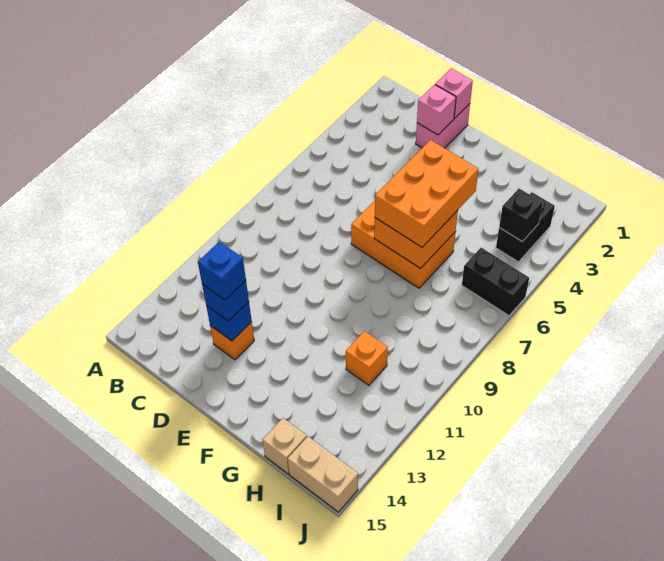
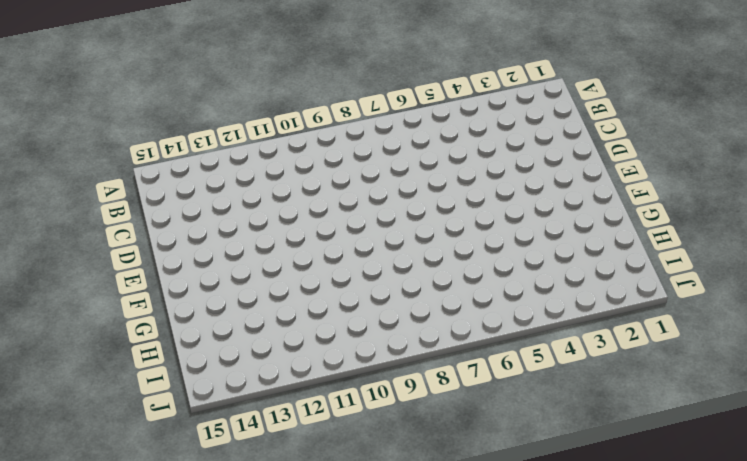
none -> pink 1x2 brick [416,104,470,148]
none -> orange 1x1 brick [210,322,254,360]
none -> orange 2x3 brick [351,201,455,288]

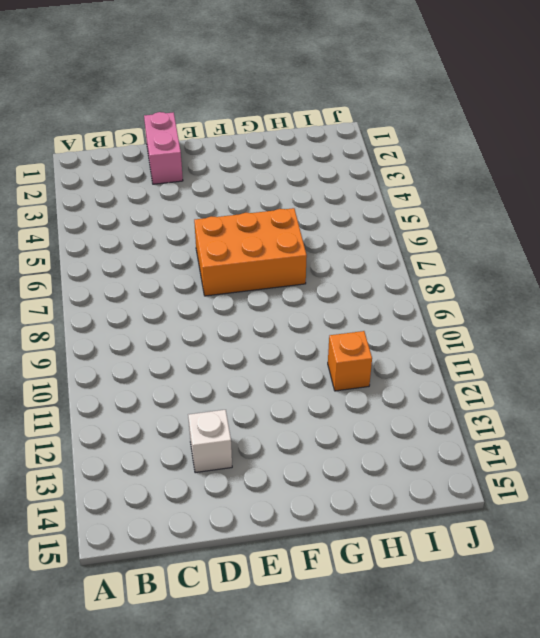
white 1x1 brick [188,410,232,473] -> orange 1x1 brick [210,322,254,360]
none -> tan 1x1 brick [263,418,307,474]
none -> black 1x2 brick [496,192,555,262]
none -> black 1x2 brick [462,248,529,316]

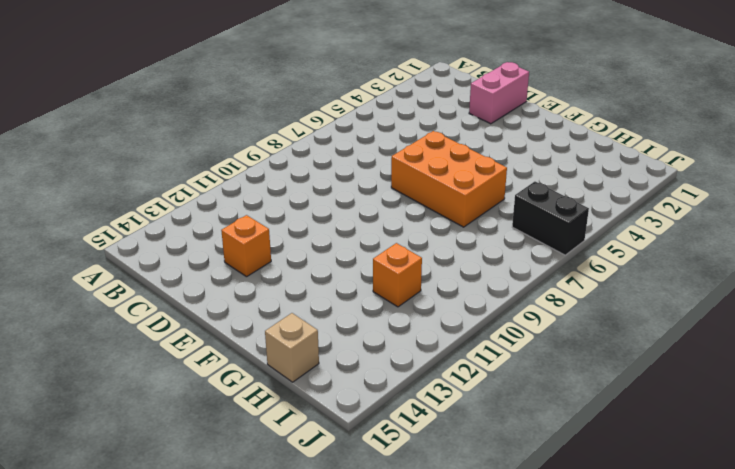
none -> black 1x2 brick [496,192,555,262]
none -> tan 1x2 brick [288,437,358,512]
none -> pink 1x1 brick [435,68,473,118]

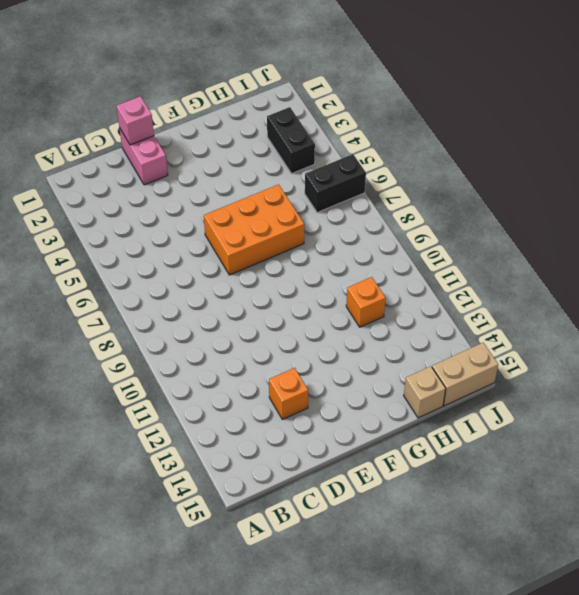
none -> pink 1x1 brick [417,85,456,135]
none -> blue 1x1 brick [206,302,252,341]
none -> orange 2x2 brick [374,210,458,268]

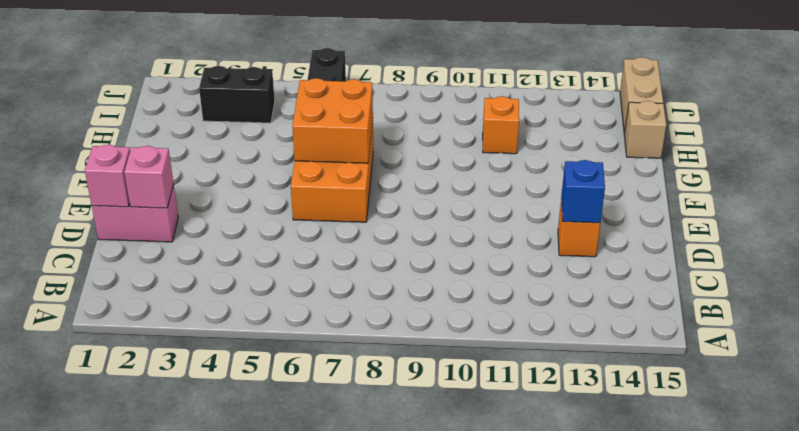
none -> black 1x1 brick [499,189,543,241]
none -> blue 1x1 brick [202,280,249,321]
none -> orange 2x3 brick [375,140,479,247]

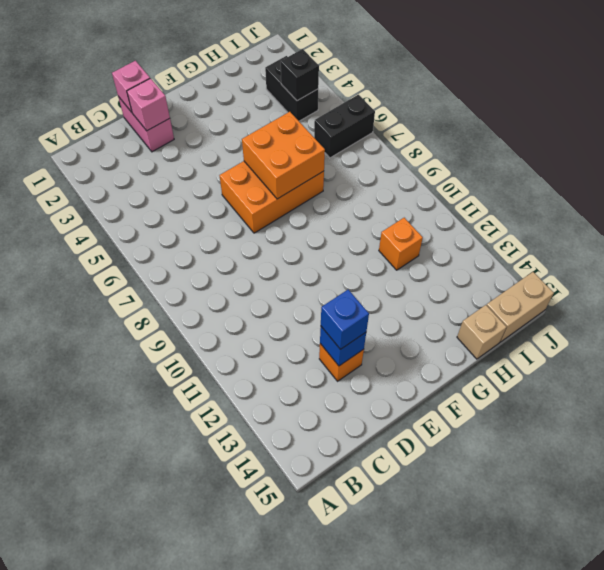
none -> orange 2x3 brick [375,140,479,247]
none -> blue 1x1 brick [198,242,246,300]

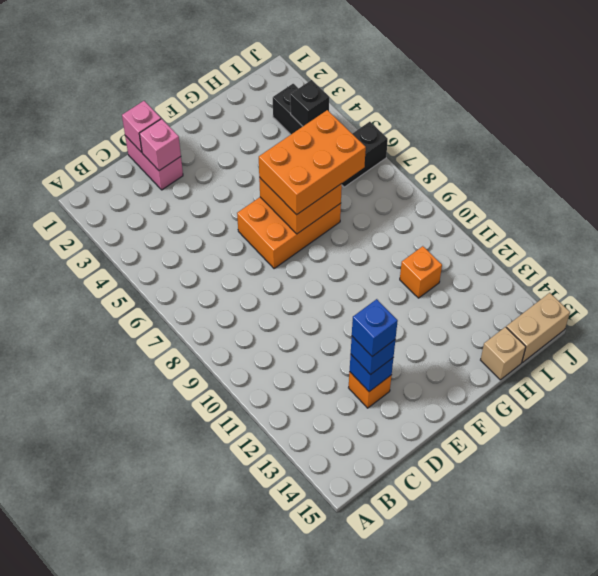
orange 2x3 brick [259,110,366,215] -> orange 2x3 brick turned to [375,140,479,247]

